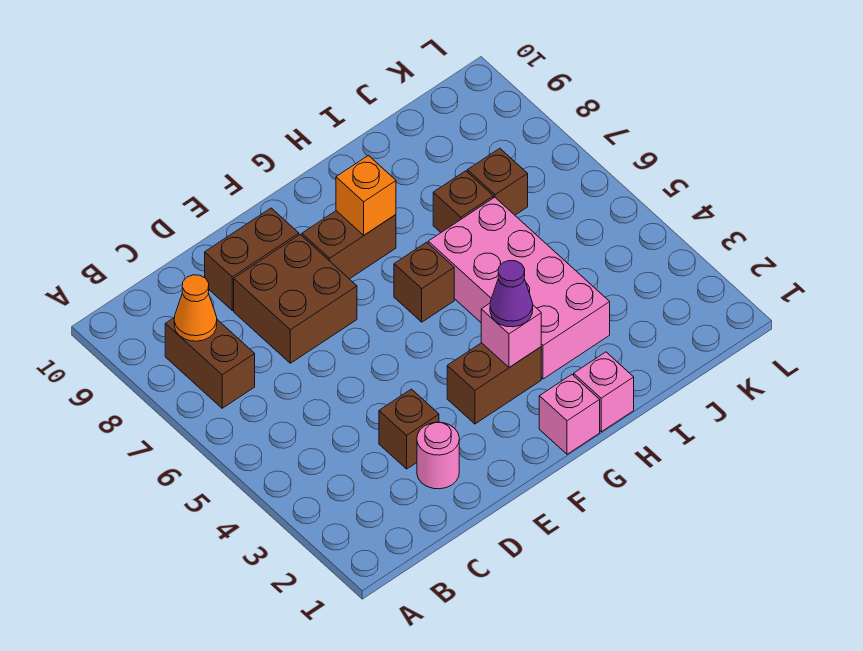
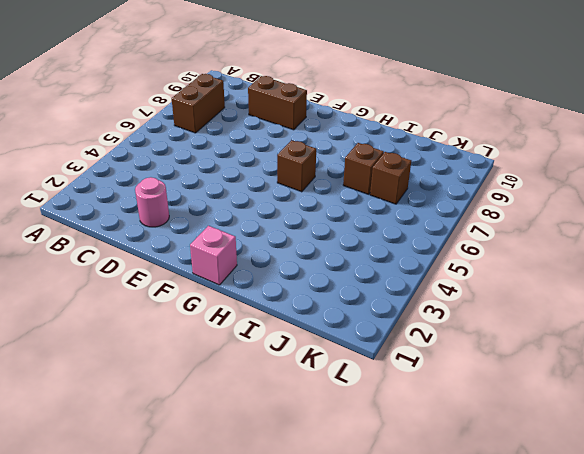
none -> brown 1x1 brick [379,389,439,469]
none -> brown 2x2 brick [234,235,357,363]
none -> brown 1x2 brick [447,343,541,424]

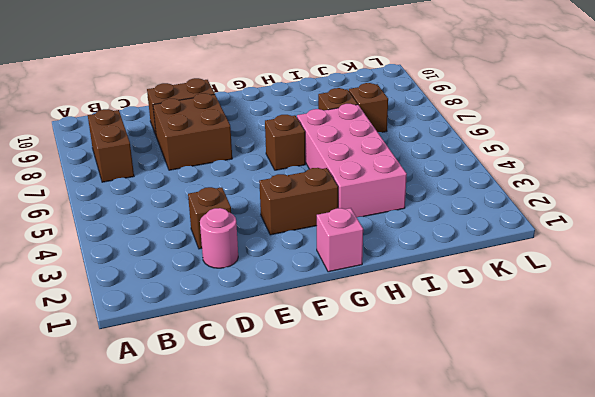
none -> brown 1x2 brick [302,211,396,279]
none -> pink 1x1 brick [574,352,634,432]
none -> orange 1x1 cone [174,275,217,341]

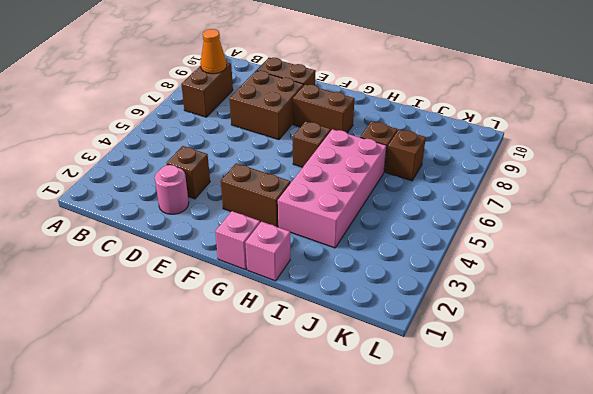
none -> pink 1x1 brick [481,303,541,367]
none -> orange 1x1 brick [336,156,396,235]
none -> purple 1x1 cone [490,261,533,327]

